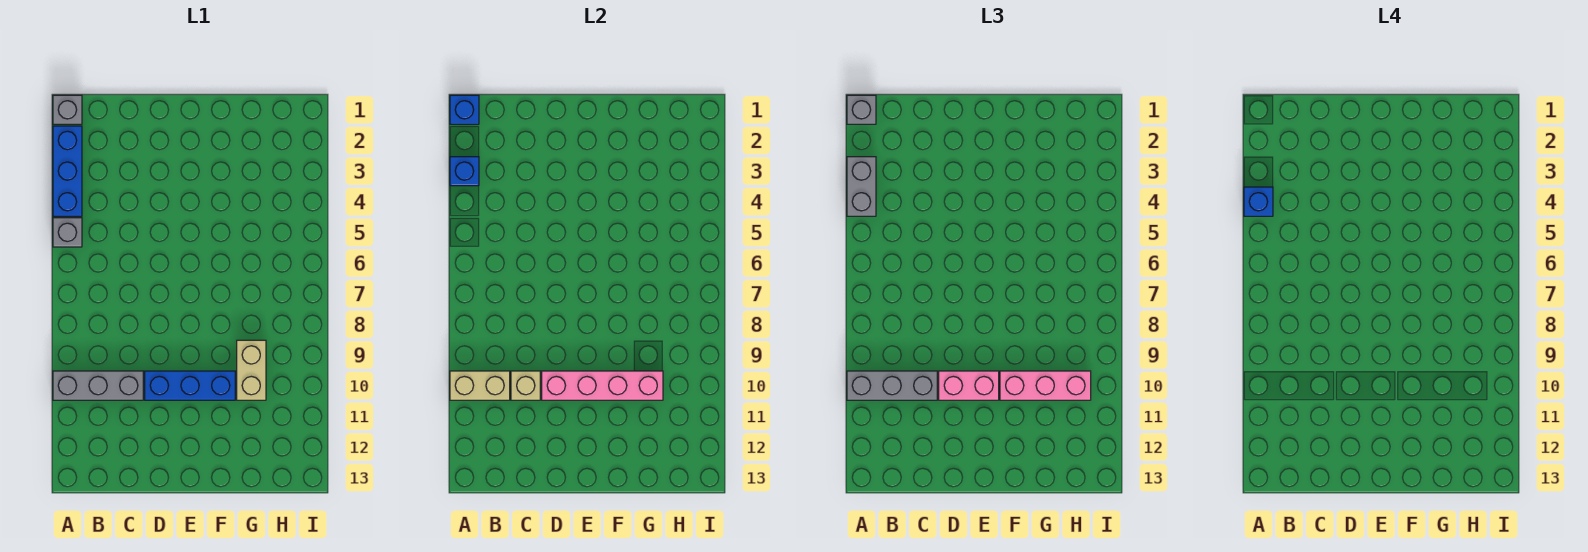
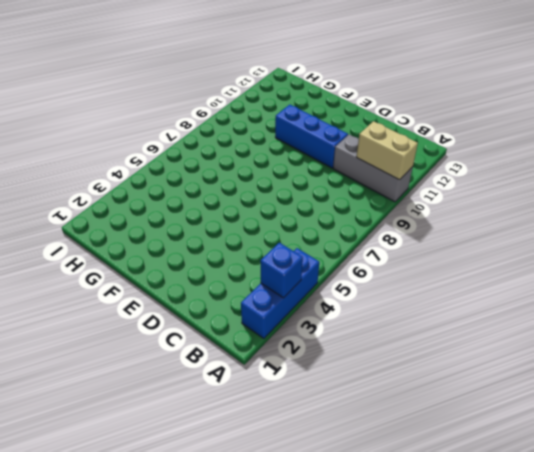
none -> grey 1x1 brick [53,95,82,124]
none -> grey 1x1 brick [53,218,82,247]
none -> tan 1x2 brick [237,340,266,400]

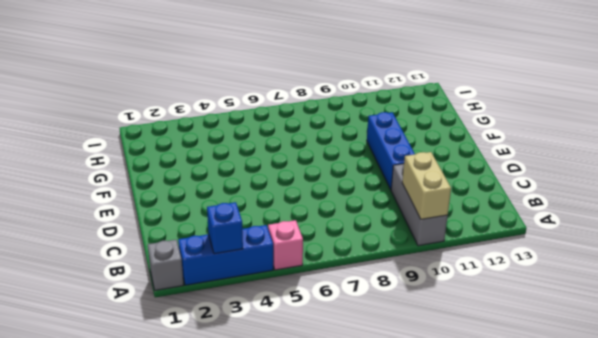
pink 1x1 brick [268,220,303,270] -> grey 1x1 brick [53,218,82,247]
none -> tan 1x2 brick [237,340,266,400]
none -> blue 1x1 brick [450,95,479,124]
none -> tan 1x1 brick [511,371,540,400]

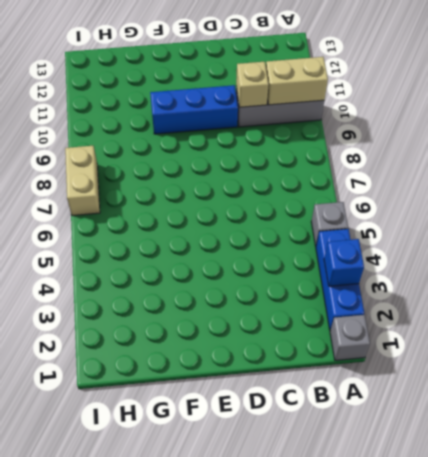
tan 1x2 brick [65,146,100,216] -> tan 1x2 brick moved to [237,340,266,400]
none -> blue 1x1 brick [450,95,479,124]
none -> pink 1x4 brick [542,371,663,400]
none -> grey 1x1 brick [847,95,876,124]

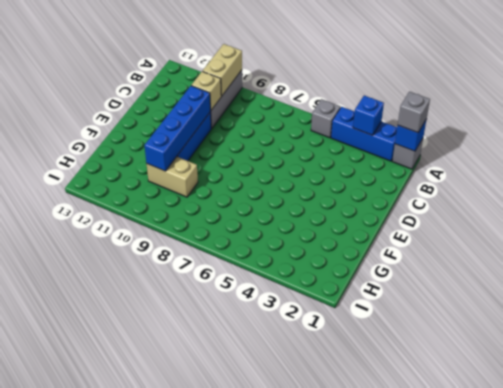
blue 1x4 brick [144,86,210,171] -> pink 1x4 brick [542,371,663,400]
none -> grey 1x2 brick [847,157,876,216]
none -> grey 1x3 brick [847,371,937,400]
none -> pink 1x2 brick [939,371,999,400]

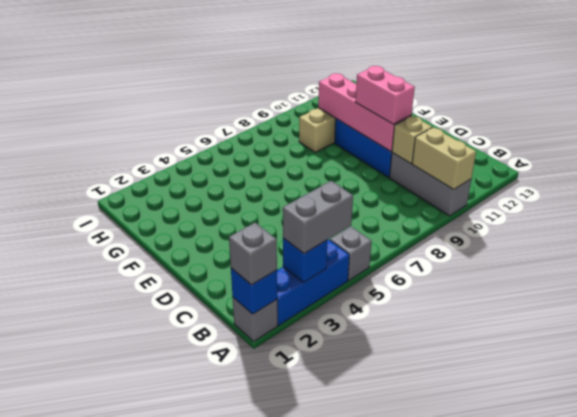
none -> grey 1x3 brick [847,371,937,400]
none -> pink 1x3 brick [1000,371,1091,400]
none -> blue 1x1 brick [1244,187,1273,216]

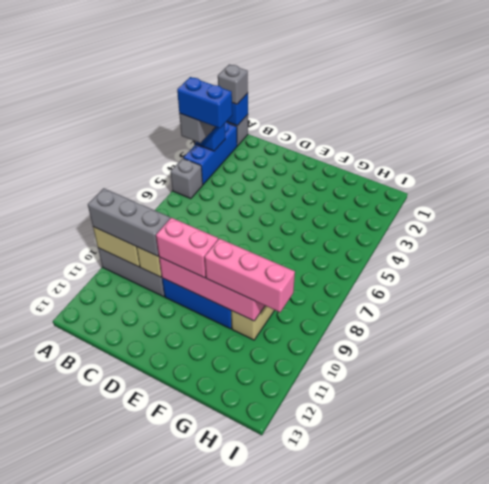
blue 1x2 brick [177,77,232,128] -> blue 1x1 brick [1244,187,1273,216]

